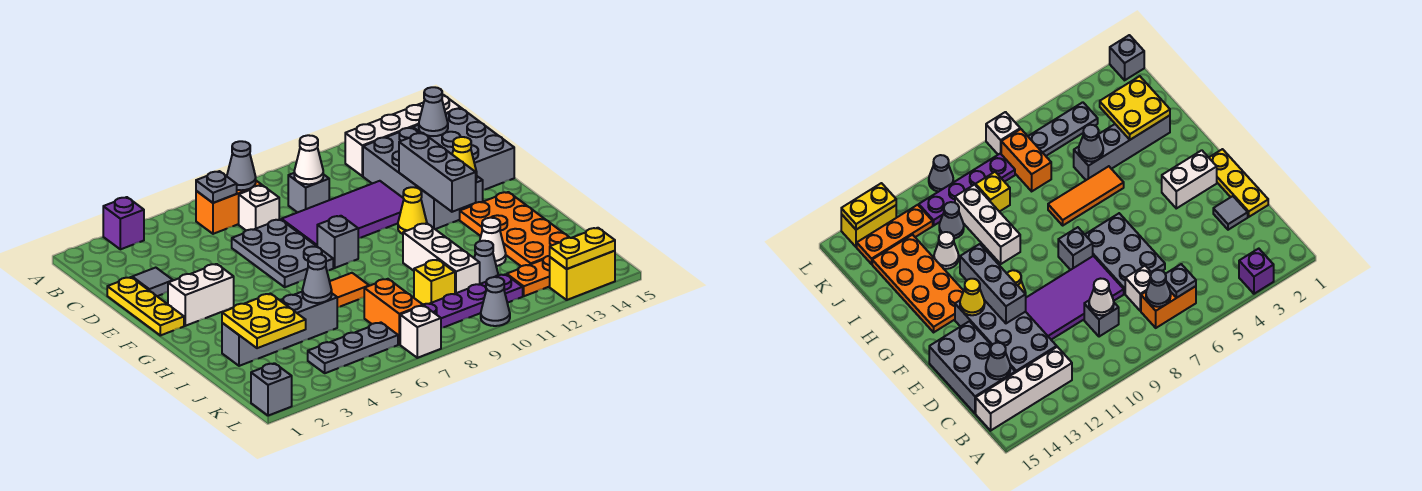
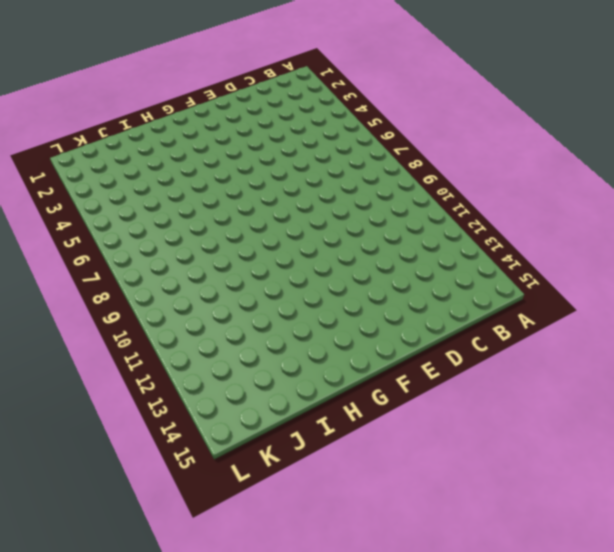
none -> purple 1x1 brick [103,197,144,249]
none -> orange 1x2 brick [196,181,262,234]
none -> white 1x4 brick [345,95,460,176]
none -> white 1x1 brick [239,185,279,230]

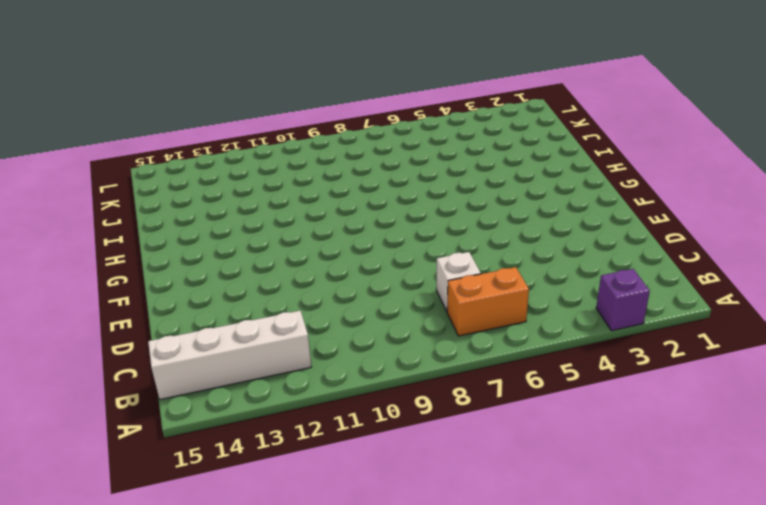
none -> grey 1x1 brick [288,173,329,213]
none -> grey 2x4 brick [363,127,483,229]
none -> grey 2x3 brick [413,108,514,190]
none -> yellow 1x3 plate [107,277,184,335]

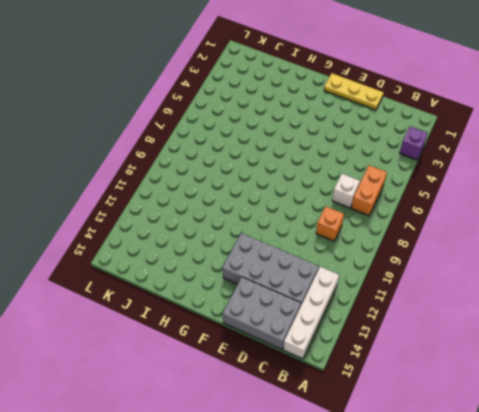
orange 1x1 brick [316,207,344,241] -> grey 1x1 brick [288,173,329,213]
none -> grey 1x1 tile [132,268,173,296]
none -> grey 2x3 plate [232,219,333,287]
none -> purple 2x4 tile [282,181,404,246]
none -> white 1x2 brick [168,264,234,326]

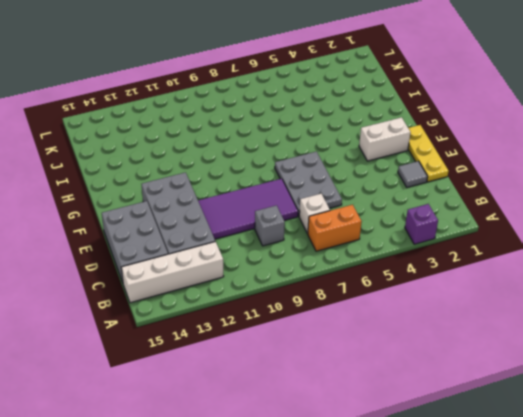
none -> grey 1x1 brick [317,216,358,268]
none -> yellow 1x1 cone [398,187,427,234]
none -> orange 2x4 plate [460,192,570,266]
none -> orange 1x3 tile [330,273,369,307]

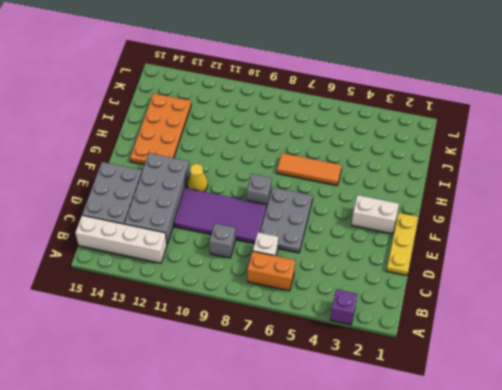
none -> grey 1x1 tile [132,268,173,296]
none -> white 1x3 brick [403,223,480,294]
none -> grey 1x4 brick [222,292,337,366]
none -> white 1x1 cone [480,218,506,266]

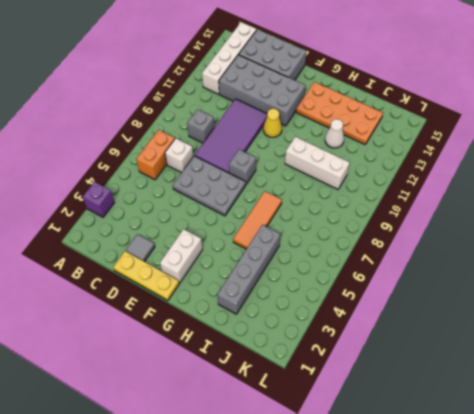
none -> orange 1x2 brick [364,279,423,344]
none -> yellow 1x1 brick [414,259,455,304]
none -> grey 1x1 cone [474,241,498,284]
none -> grey 1x3 plate [308,323,398,373]

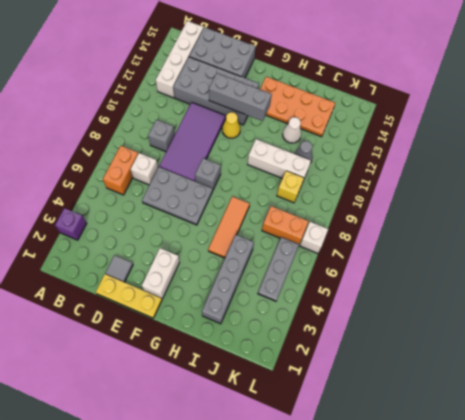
none -> purple 1x4 plate [423,274,523,328]
none -> orange 1x3 plate [507,256,550,296]
none -> grey 1x1 brick [251,363,292,416]
none -> grey 1x1 cone [481,277,510,326]

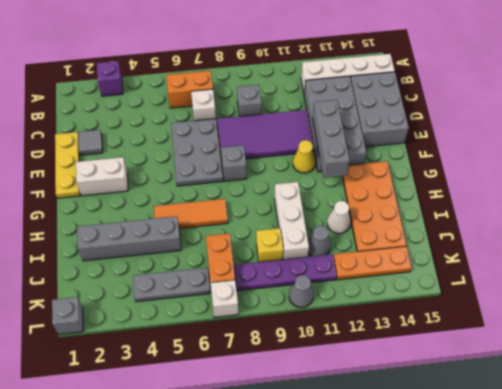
none -> yellow 1x2 brick [550,251,615,300]
none -> grey 1x1 plate [196,171,237,203]
none -> grey 1x1 cone [227,141,256,190]
none -> white 1x1 cone [294,135,323,184]

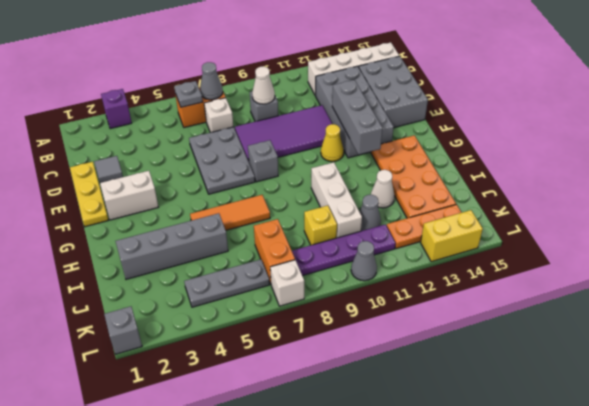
none -> grey 1x1 cone [419,87,448,136]
none -> yellow 1x1 cone [452,137,477,179]
none -> yellow 2x2 plate [222,294,306,348]
none -> grey 1x1 cone [302,254,332,303]

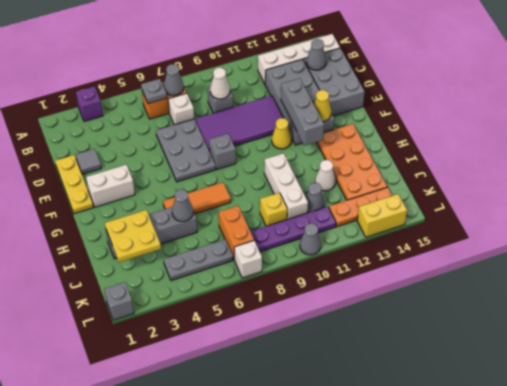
none -> yellow 1x2 plate [550,228,615,269]

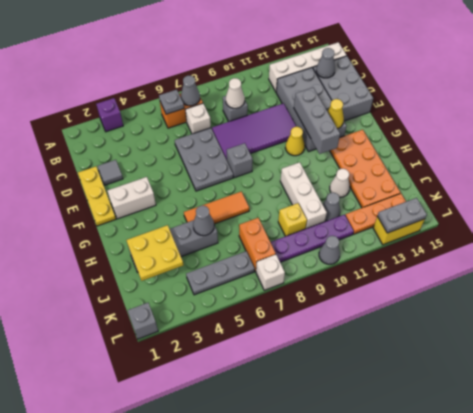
grey 1x2 plate [377,198,427,233] -> yellow 1x2 plate [550,228,615,269]

